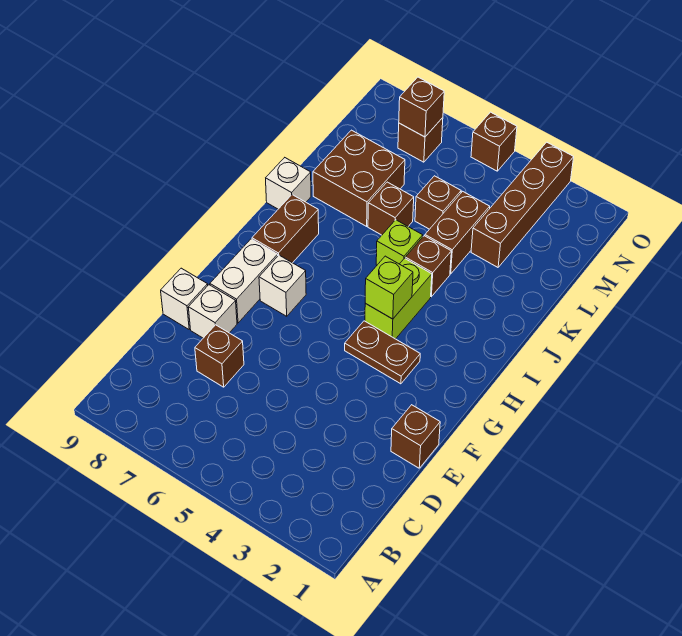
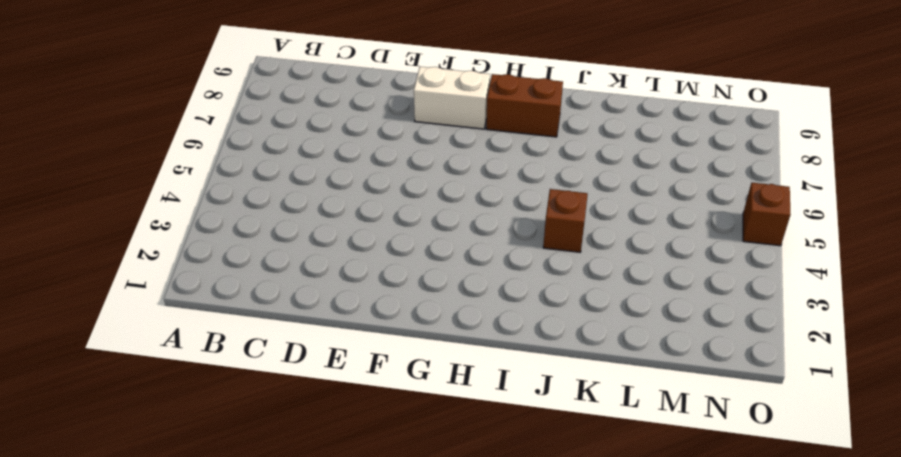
none -> brown 1x1 brick [195,325,244,387]
none -> brown 1x1 brick [391,405,440,468]
none -> white 1x1 brick [188,285,237,338]

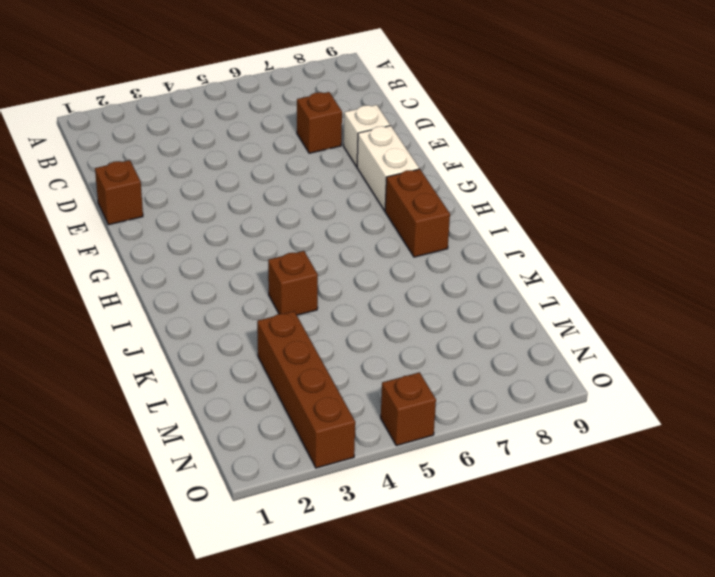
none -> white 1x1 brick [161,268,208,329]
none -> brown 1x2 plate [345,321,420,384]
none -> white 1x1 brick [259,255,306,316]

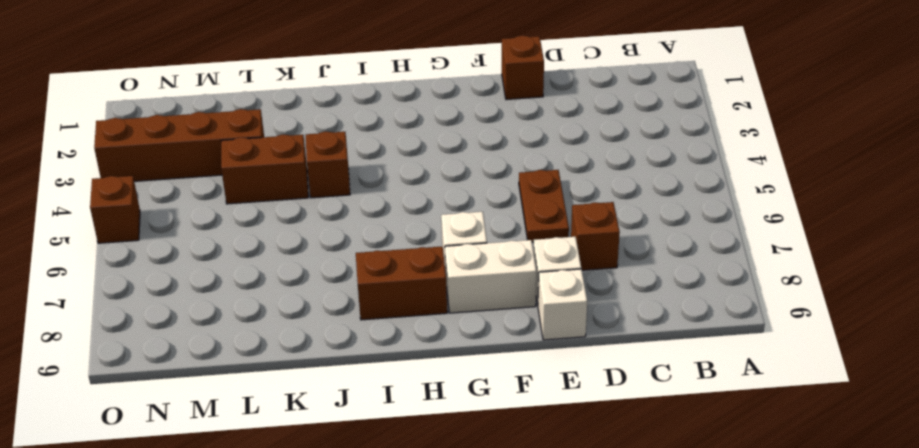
brown 1x2 plate [519,170,569,242] -> brown 1x2 plate moved to [345,321,420,384]
none -> lime 1x2 brick [365,258,432,339]
none -> lime 1x1 brick [376,220,423,265]
none -> white 1x1 brick [266,158,311,209]

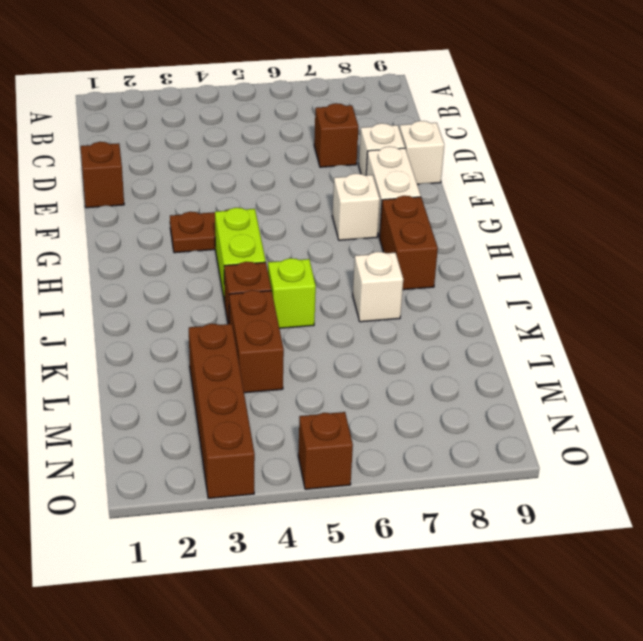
white 1x1 brick [353,252,403,322] -> white 1x1 brick moved to [266,158,311,209]
none -> brown 1x1 brick [368,182,414,235]
none -> brown 2x2 brick [313,130,405,226]
none -> brown 1x1 brick [415,176,461,229]

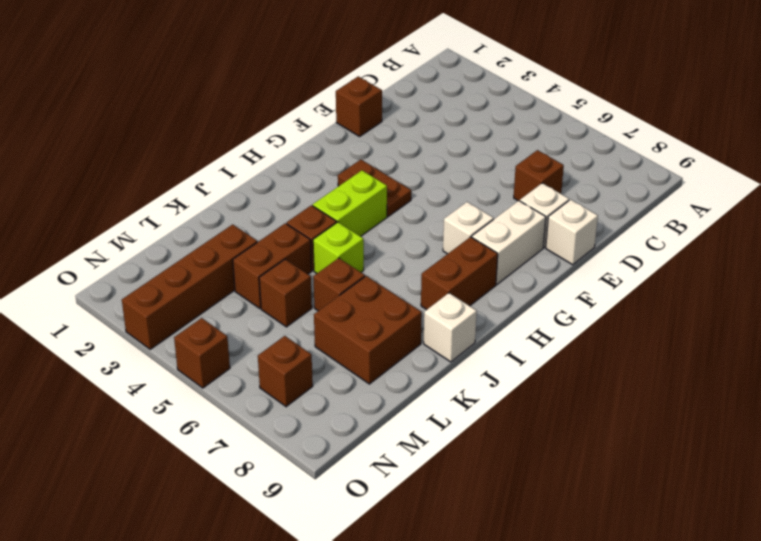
none -> lime 1x1 brick [365,256,413,319]
none -> brown 1x1 brick [399,77,444,137]

